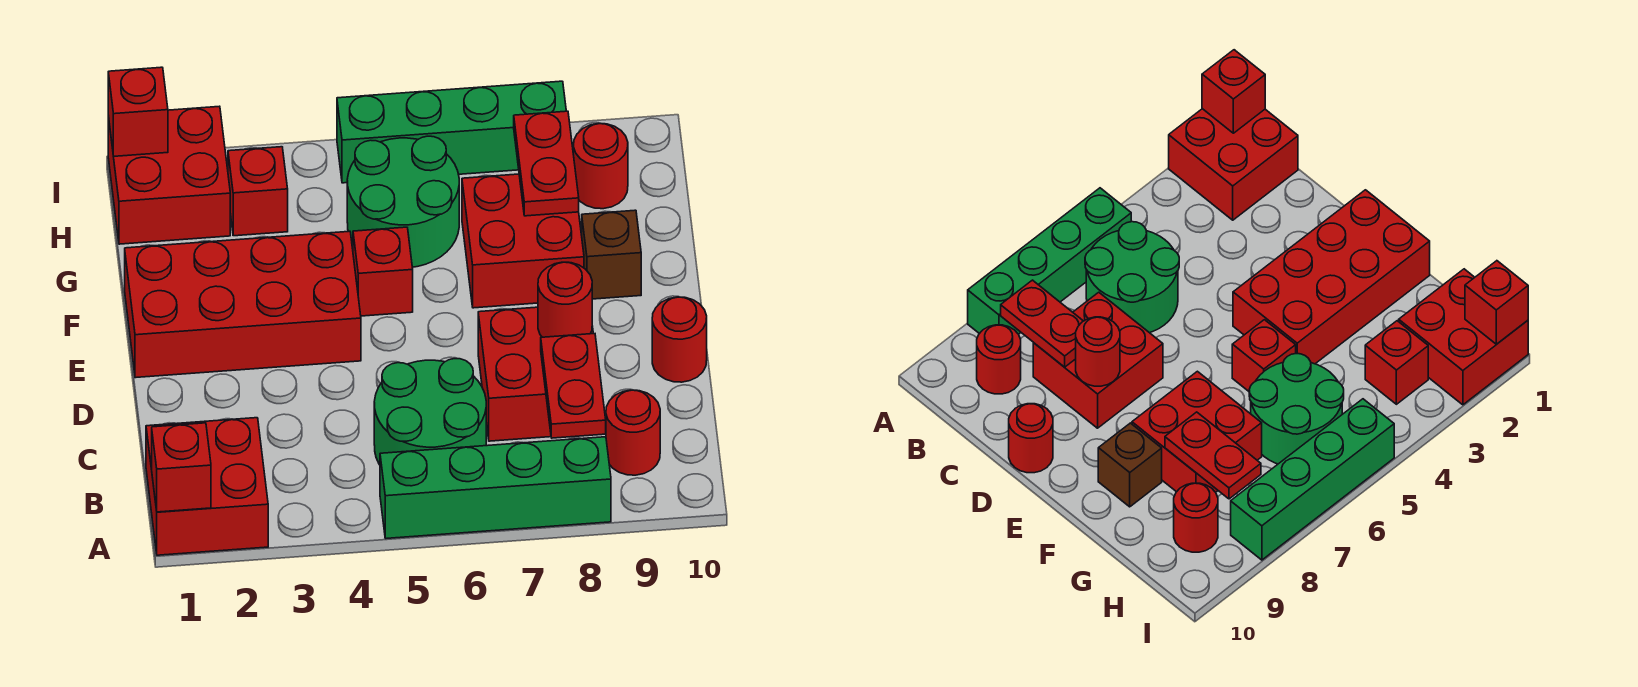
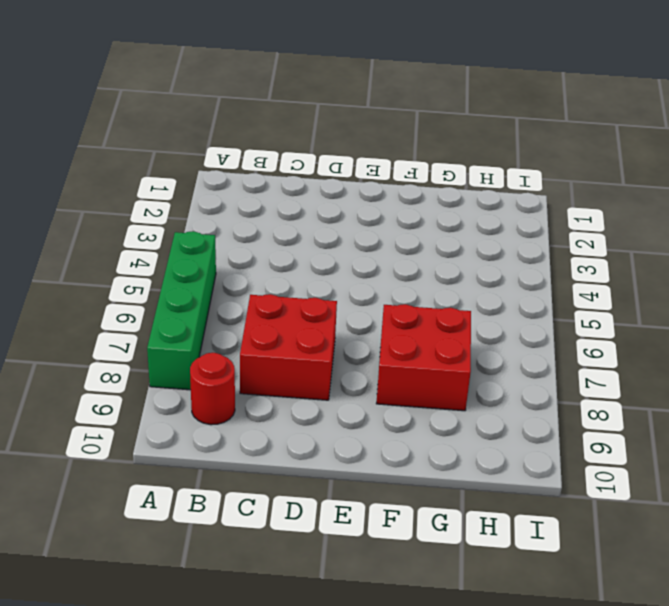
none -> red 2x2 brick [146,418,268,555]
none -> green 2x2 round brick [374,359,486,465]
none -> red 1x1 round brick [652,297,707,382]

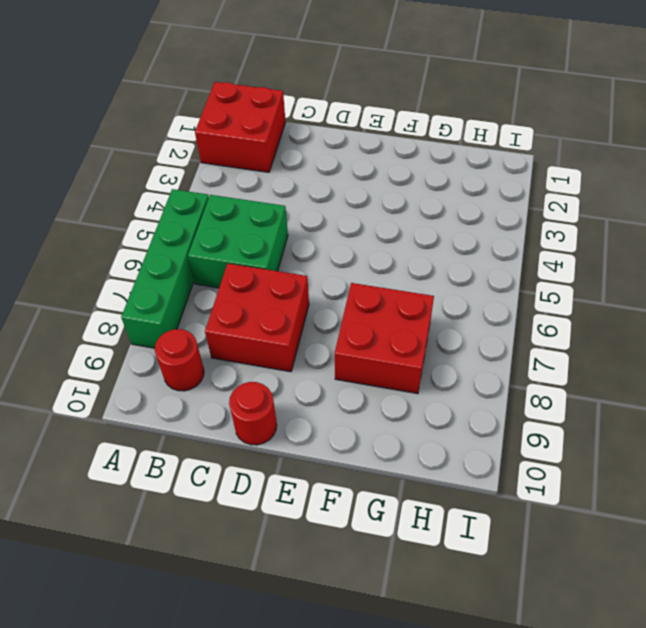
green 2x2 brick [188,195,288,288] -> green 2x2 round brick [374,359,486,465]
none -> red 2x4 brick [125,231,361,378]
none -> red 1x1 brick [353,227,413,316]
none -> brown 1x1 brick [582,210,641,299]

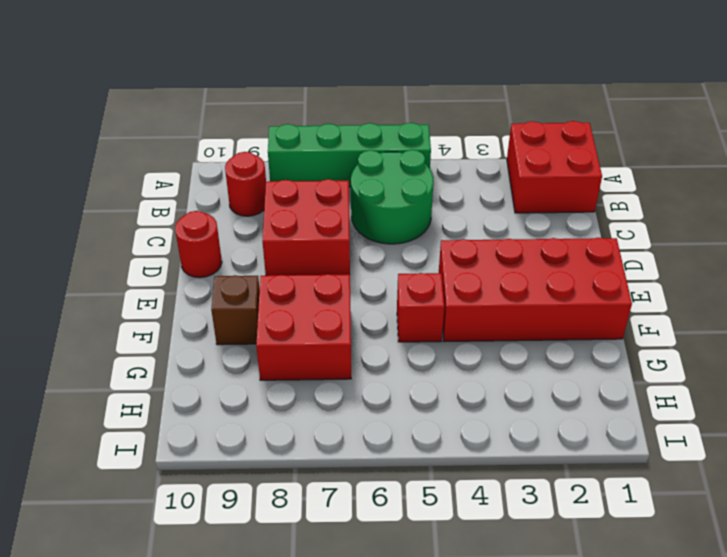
none -> green 2x2 round brick [347,136,459,267]
none -> red 2x2 brick [108,106,230,244]
none -> red 1x1 brick [228,147,288,236]

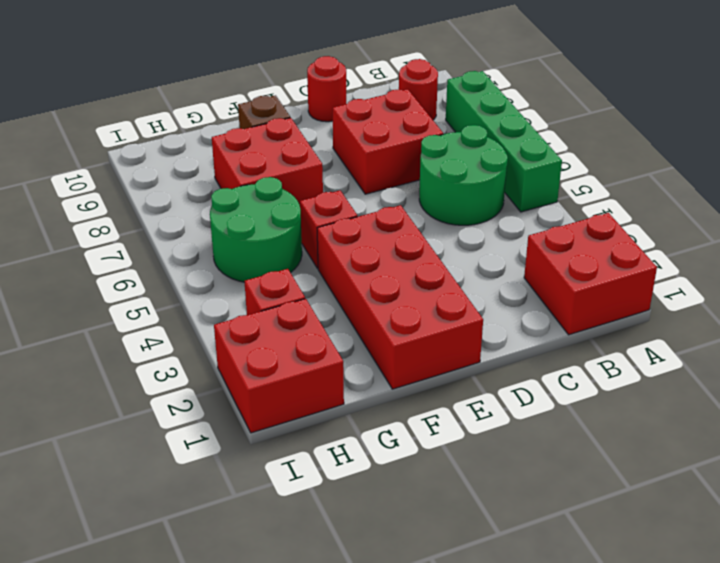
none -> red 1x1 round brick [573,124,628,209]
none -> green 1x4 brick [337,81,566,183]
none -> red 1x1 brick [152,423,211,512]

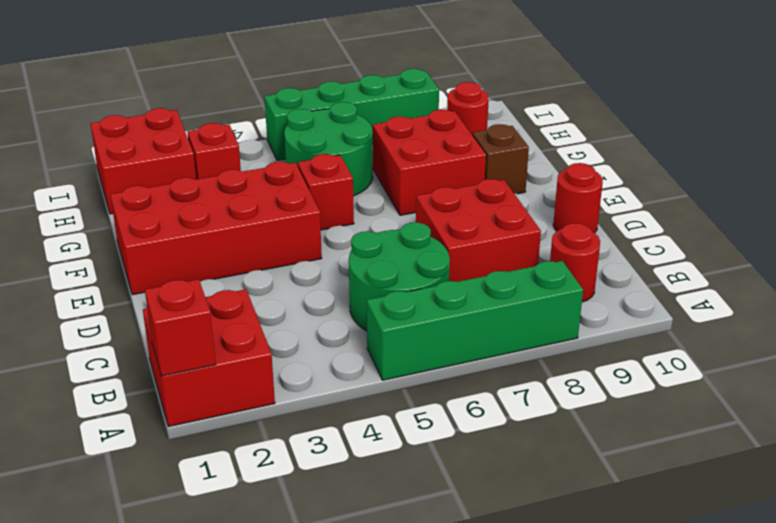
none -> red 1x2 plate [541,334,606,438]
none -> red 1x1 round brick [538,262,592,337]
none -> red 1x2 plate [514,111,579,216]

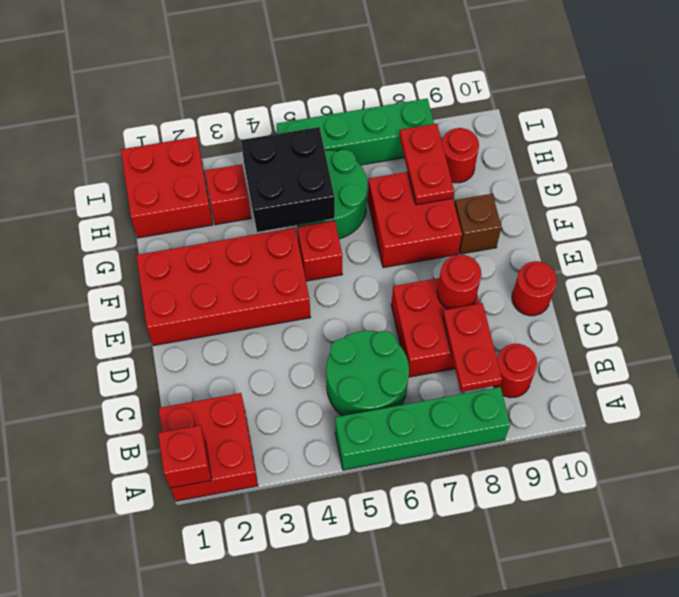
black 2x2 brick [241,127,335,232] -> none
none -> red 1x1 brick [108,67,168,157]

